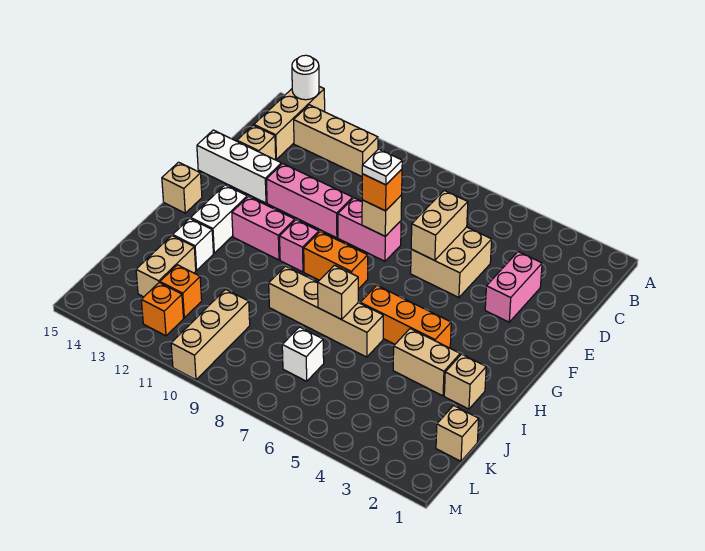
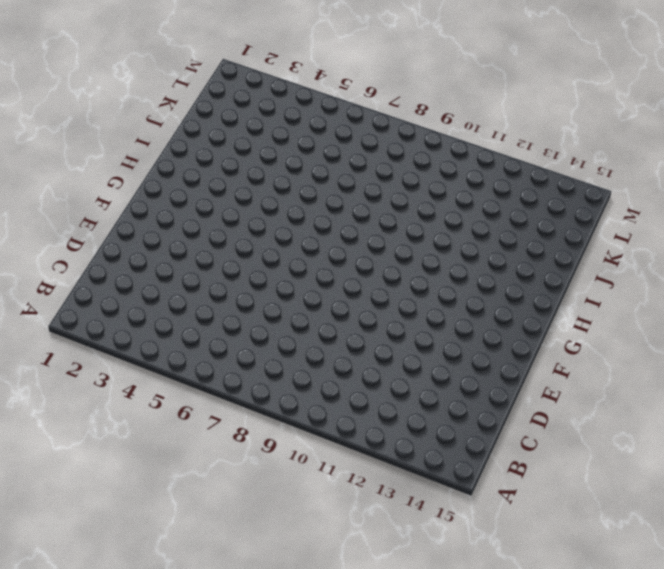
none -> tan 1x3 brick [254,86,325,159]
none -> tan 1x3 brick [294,105,378,176]
none -> pink 1x2 brick [485,252,542,322]
none -> tan 2x2 brick [411,227,492,298]

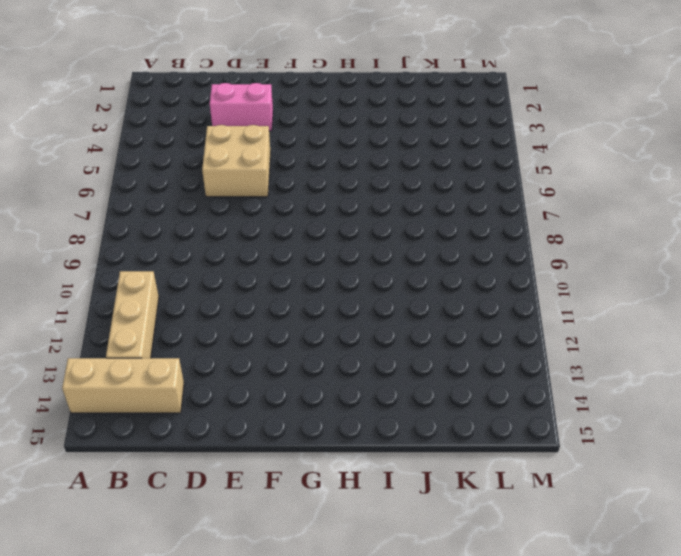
none -> tan 1x1 brick [237,125,276,160]
none -> pink 1x2 brick [338,198,401,261]
none -> pink 1x3 brick [266,164,353,238]
none -> white 1x3 brick [197,130,282,203]

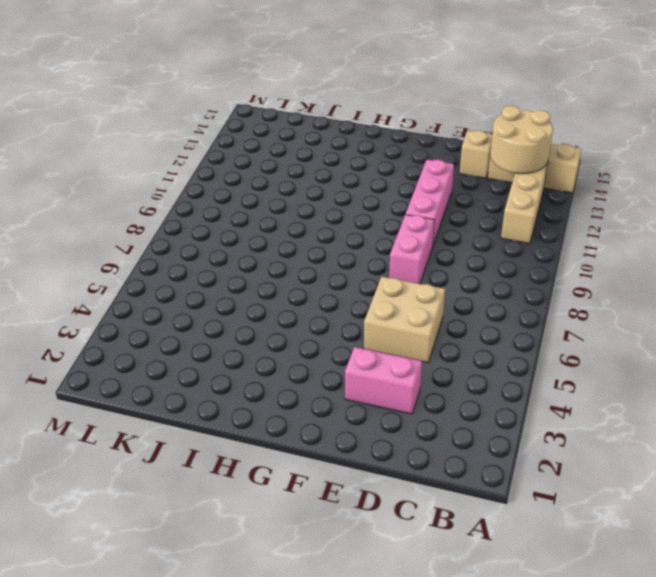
tan 2x2 round brick [490,106,553,174] -> none
none -> white 1x3 brick [197,130,282,203]
none -> orange 1x2 brick [304,232,368,289]
none -> pink 1x1 brick [280,220,319,272]
none -> pink 1x2 brick [232,197,295,260]

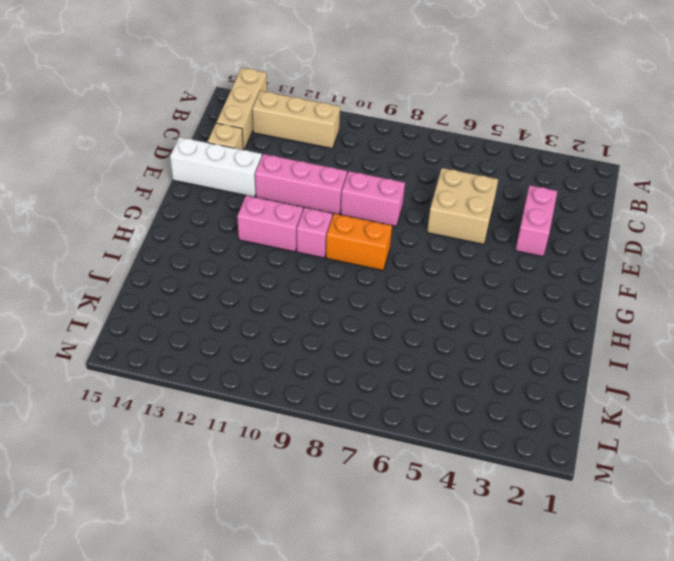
none -> white 1x2 brick [190,185,247,253]
none -> tan 1x1 brick [162,162,202,213]
none -> orange 1x3 brick [360,285,451,348]
none -> tan 1x1 brick [444,354,486,409]

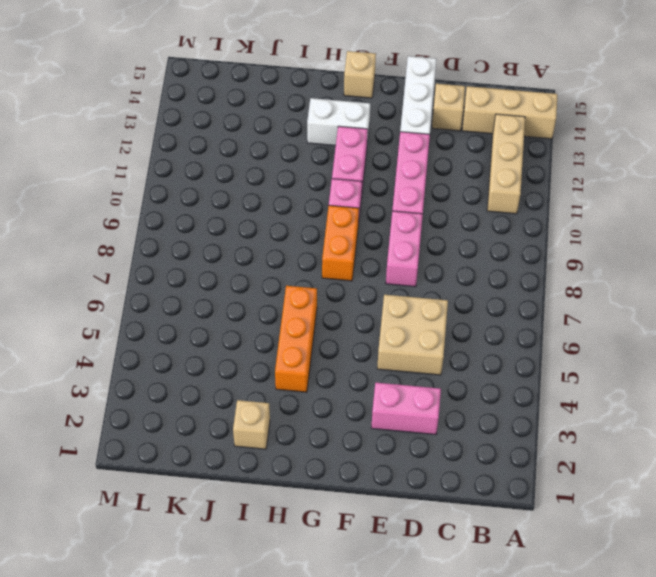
none -> tan 1x2 brick [393,329,460,396]
none -> tan 1x4 brick [269,266,383,357]
none -> white 1x1 brick [173,219,213,270]
none -> tan 1x2 brick [136,236,196,297]

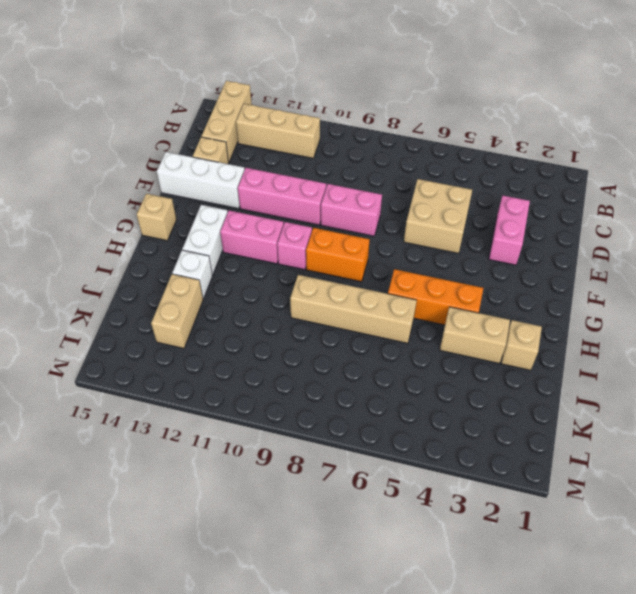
none -> tan 1x1 brick [436,406,479,461]
none -> white 1x1 brick [282,327,324,381]
none -> tan 1x3 brick [171,289,250,380]
none -> orange 1x1 brick [160,265,202,318]

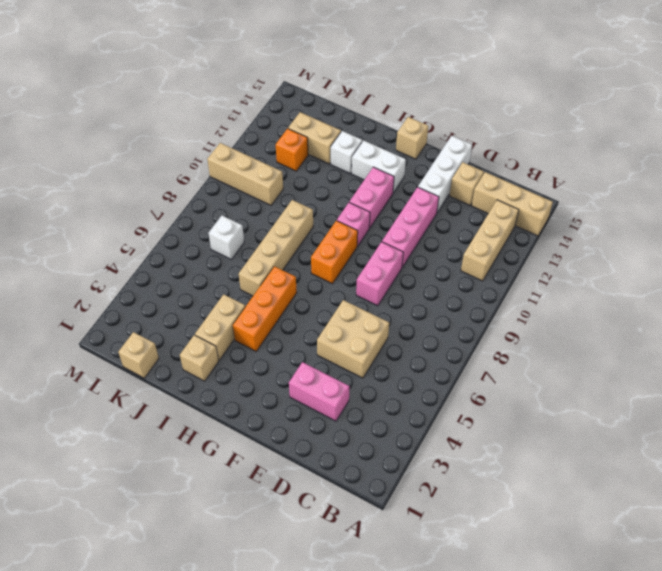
none -> orange 1x1 brick [141,283,184,336]
none -> white 1x1 round brick [292,55,319,100]
none -> tan 1x2 brick [411,190,468,260]
none -> tan 1x1 brick [362,195,402,236]

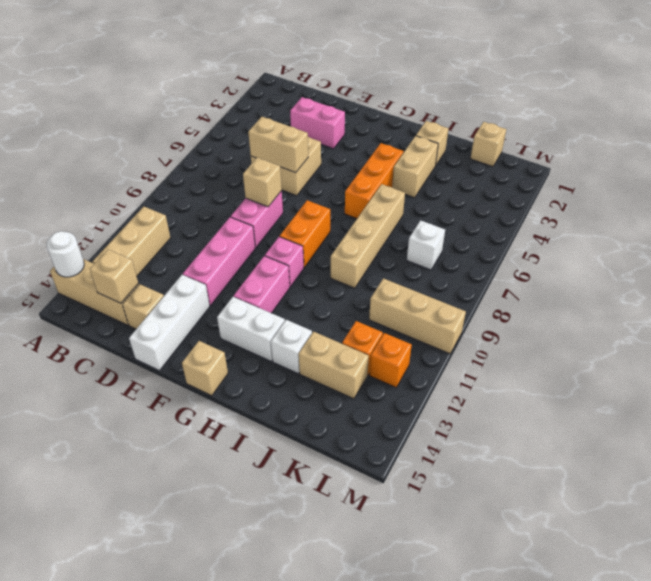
tan 1x1 brick [90,250,138,303] -> tan 1x1 brick moved to [318,265,358,319]
none -> orange 1x1 brick [362,169,402,211]
none -> white 1x1 plate [362,149,402,185]

